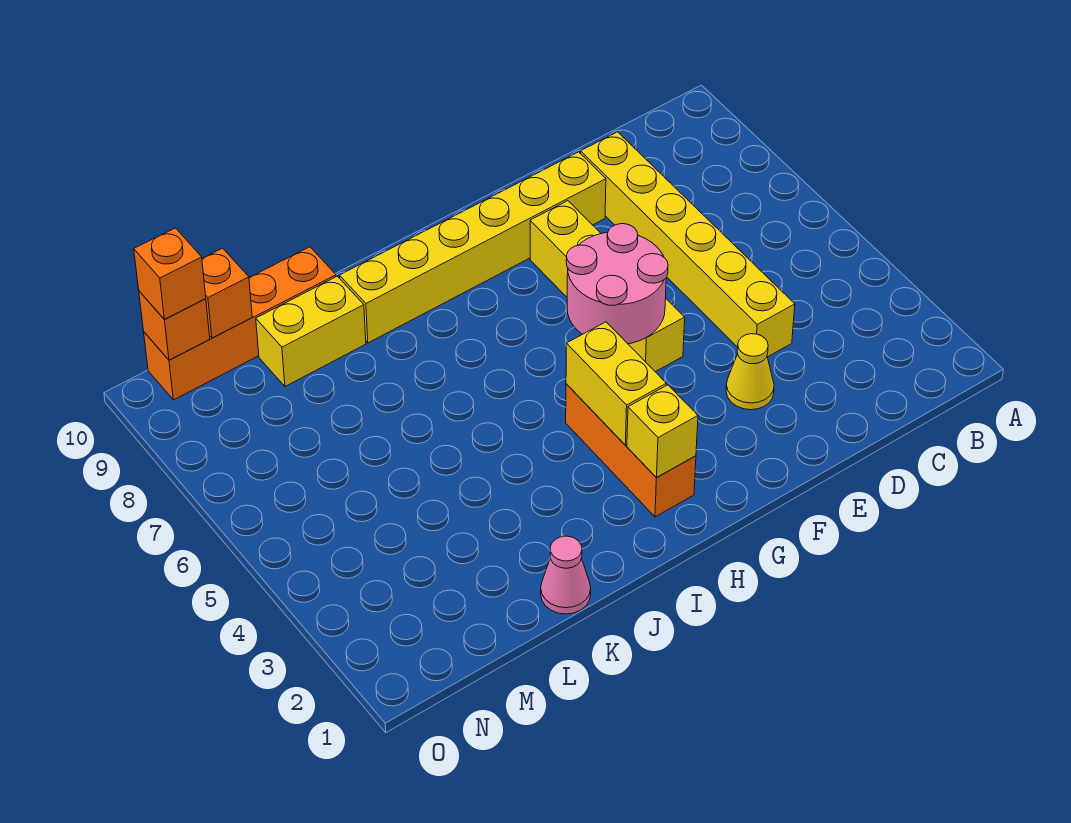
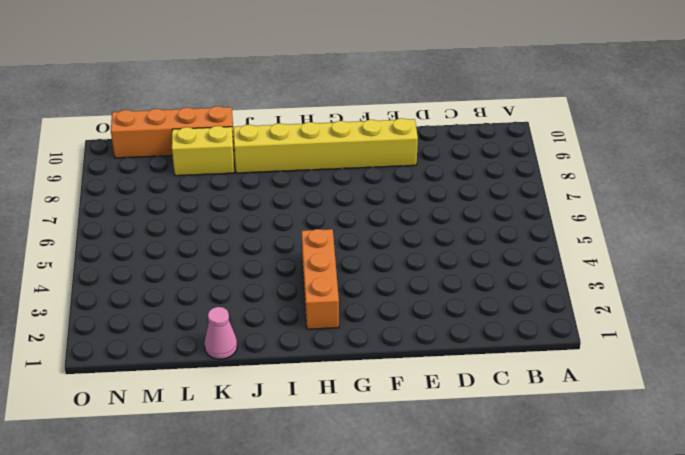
none -> yellow 1x6 brick [581,132,795,357]
none -> yellow 1x1 cone [726,334,774,410]
none -> yellow 1x4 brick [530,201,685,372]

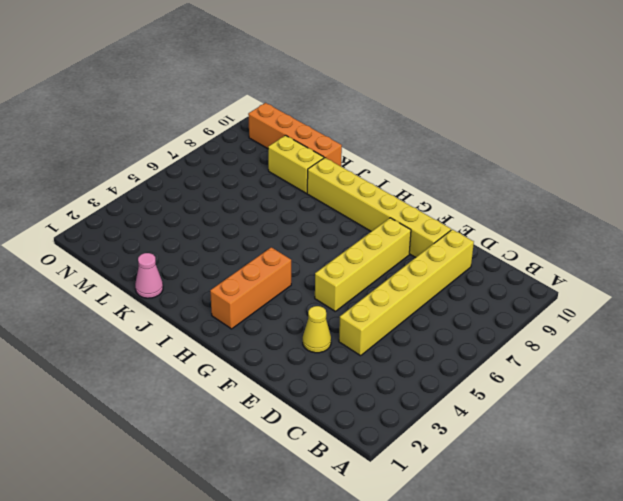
none -> pink 2x2 round brick [566,224,668,344]
none -> yellow 1x1 brick [627,385,698,478]
none -> yellow 1x2 brick [566,322,666,445]

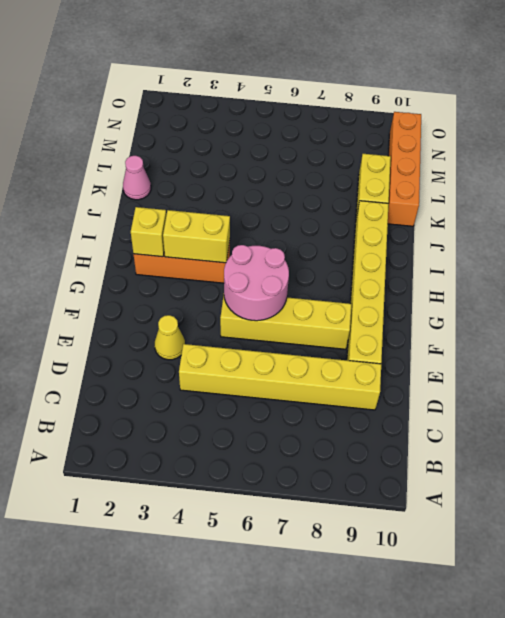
none -> orange 1x1 brick [202,248,252,338]
none -> orange 1x1 brick [139,291,210,360]
none -> orange 1x1 brick [134,228,206,320]

